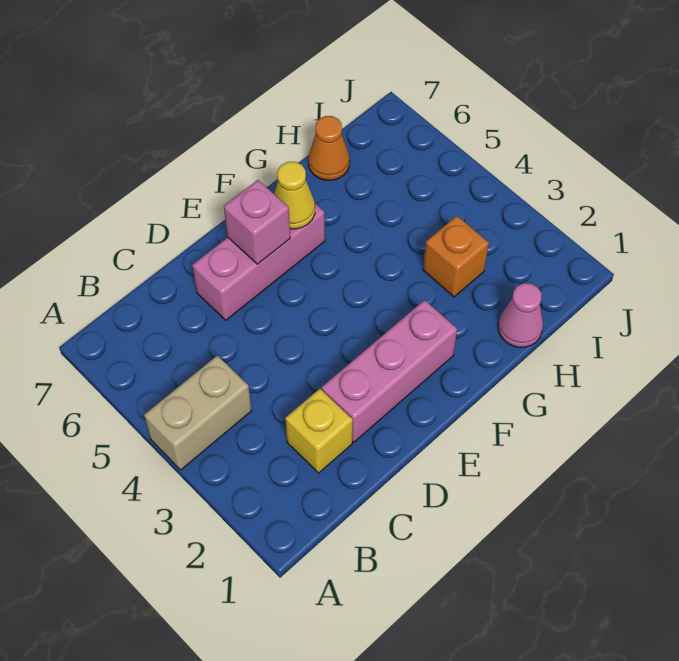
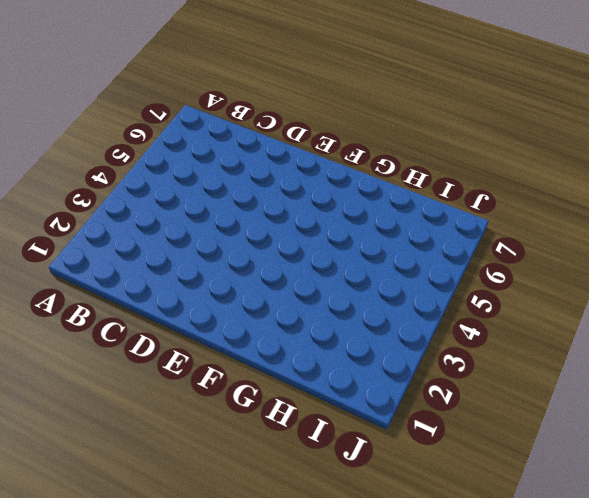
none -> tan 1x2 brick [144,355,251,470]
none -> yellow 1x1 brick [285,389,353,473]

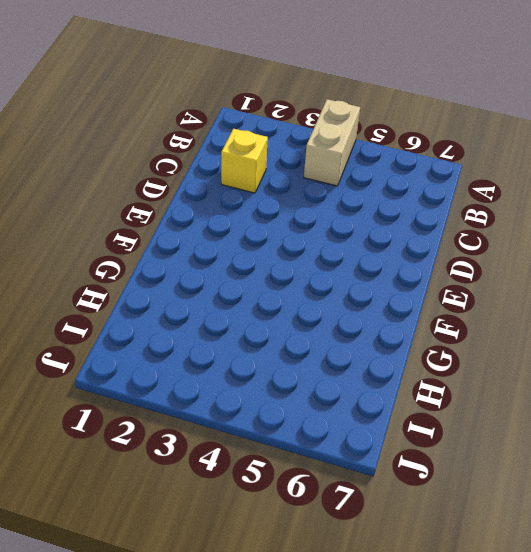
none -> pink 1x3 brick [322,300,457,442]
none -> pink 1x3 brick [192,204,325,320]

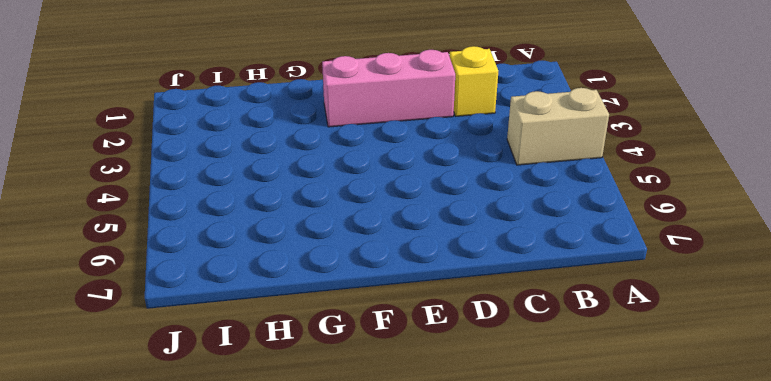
none -> pink 1x3 brick [192,204,325,320]
none -> pink 1x1 cone [498,283,543,347]

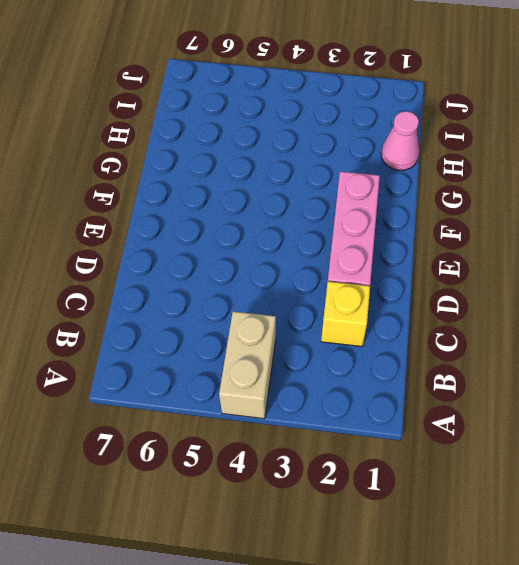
none -> pink 1x3 brick [192,204,325,320]
none -> orange 1x1 brick [423,216,489,297]

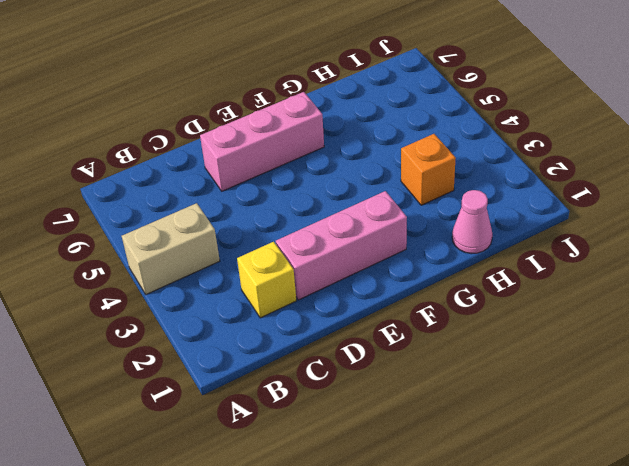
none -> orange 1x1 cone [308,116,350,180]
none -> pink 1x1 brick [224,180,290,264]

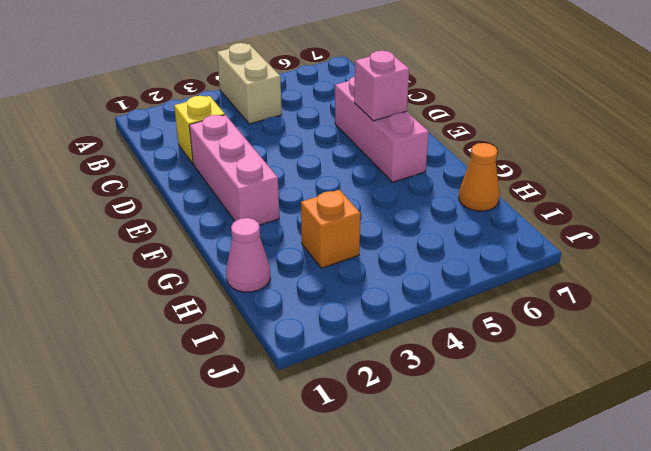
none -> yellow 1x1 cone [274,162,315,229]

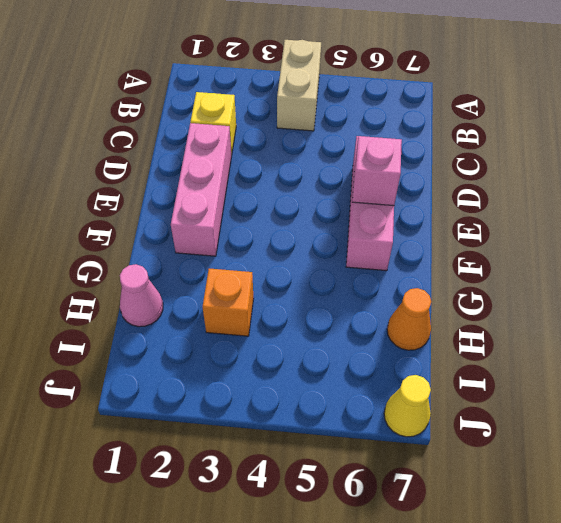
yellow 1x1 cone [384,375,431,437] -> yellow 1x1 cone moved to [274,162,315,229]

